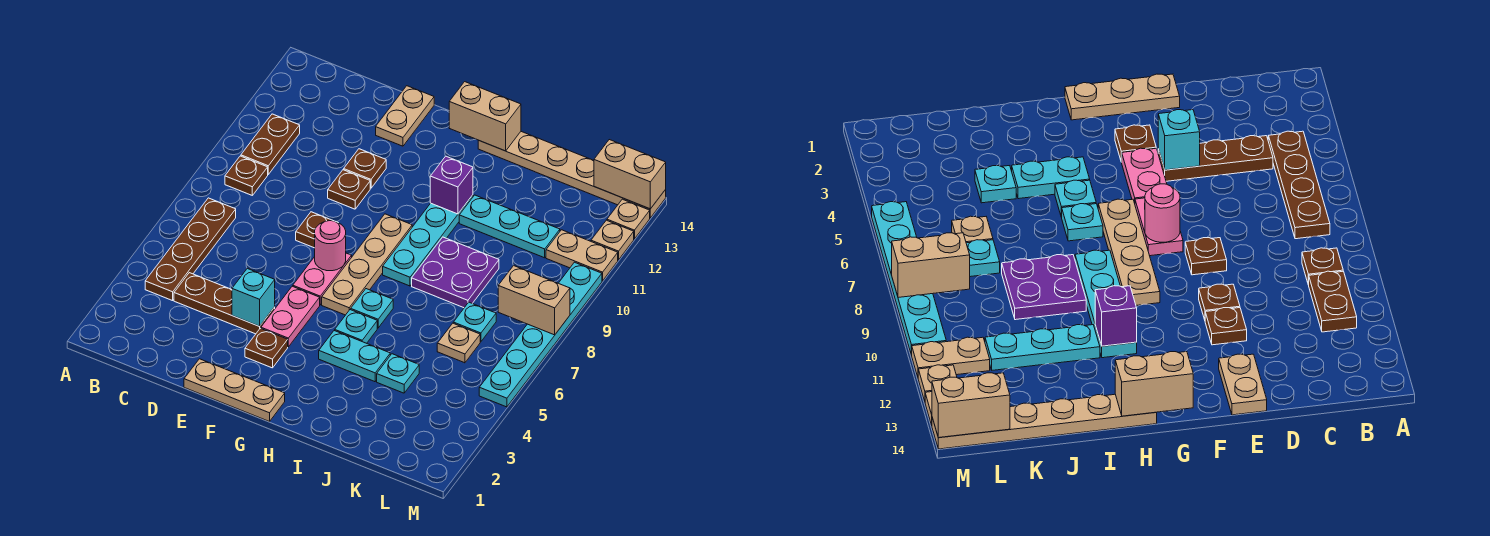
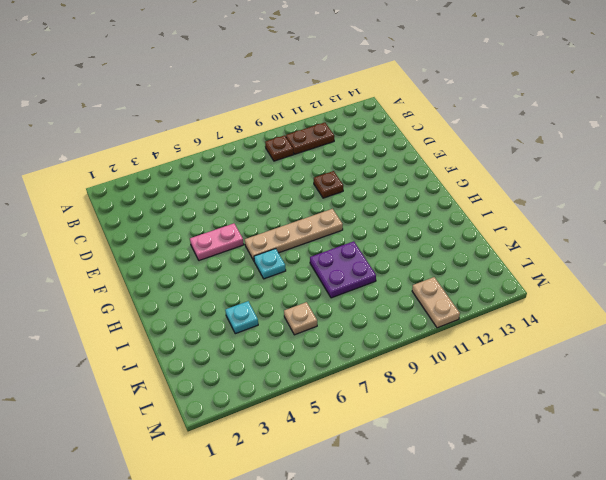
none -> brown 1x4 plate [145,198,236,301]
none -> brown 1x3 plate [174,273,275,334]
none -> tan 1x3 plate [184,359,285,422]
none -> brown 1x1 plate [296,212,333,248]

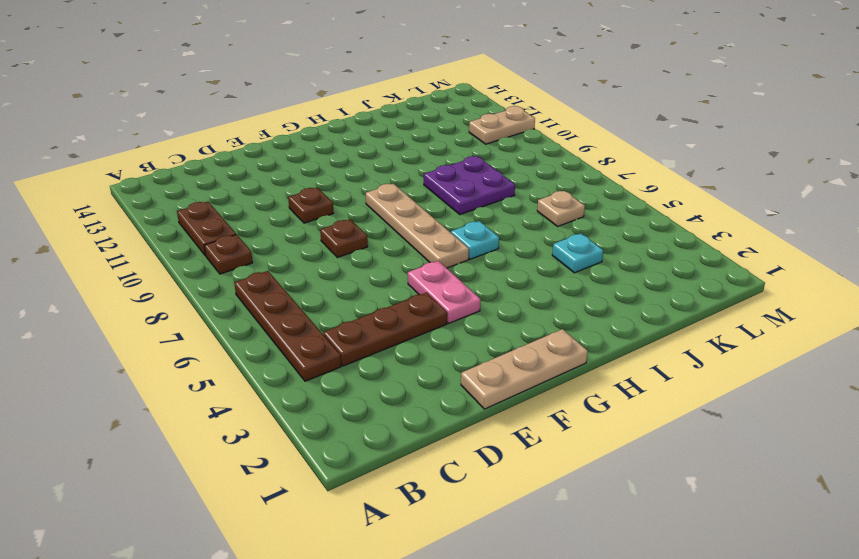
none -> brown 1x1 plate [344,149,386,188]
none -> tan 1x2 plate [376,86,434,146]
none -> brown 1x1 plate [245,328,288,368]
none -> pink 1x2 plate [293,253,352,305]

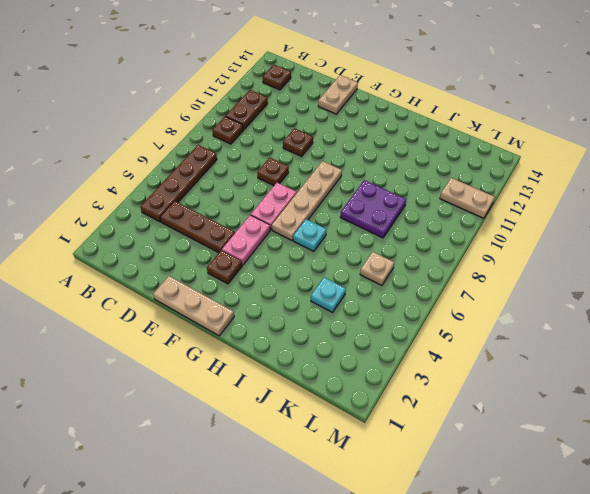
brown 1x1 plate [263,65,291,90] -> brown 1x1 plate moved to [344,149,386,188]
none -> cyan 1x2 plate [319,330,390,382]
none -> cyan 1x1 plate [335,309,377,343]
none -> cyan 1x4 plate [383,195,473,286]
none -> tan 1x6 plate [478,132,666,218]

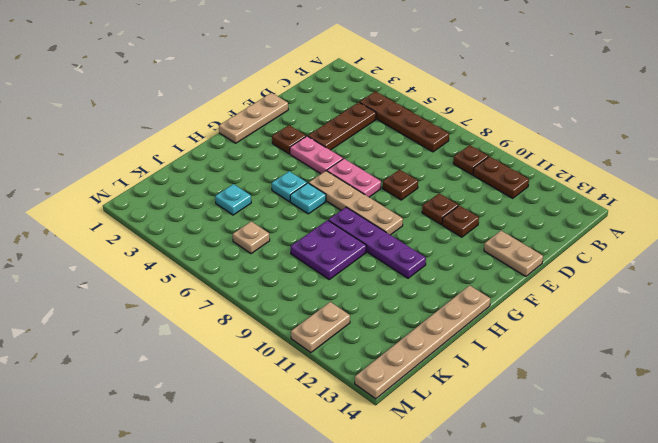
purple 1x4 plate [329,207,426,278] -> cyan 1x4 plate [383,195,473,286]
none -> cyan 1x2 plate [319,330,390,382]
none -> cyan 1x3 plate [459,195,560,258]
none -> cyan 1x1 plate [453,302,496,342]
none -> cyan 1x6 plate [479,262,602,407]

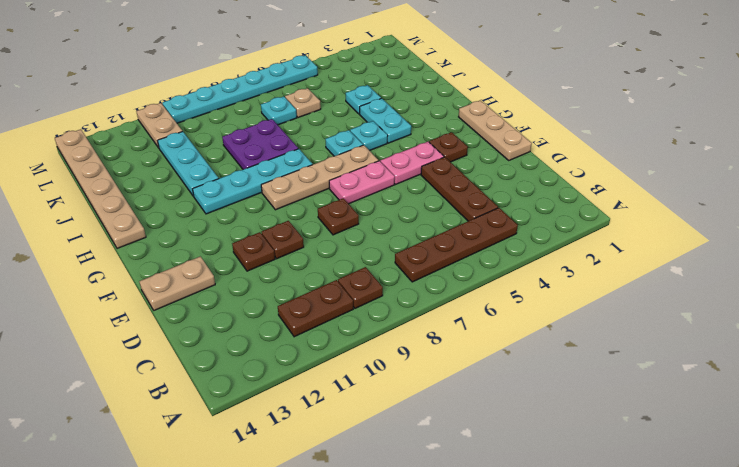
none -> tan 1x1 plate [591,220,634,260]
none -> tan 1x1 plate [607,199,650,239]
none -> cyan 1x1 brick [232,269,275,326]
none -> pink 1x1 round brick [315,221,346,271]

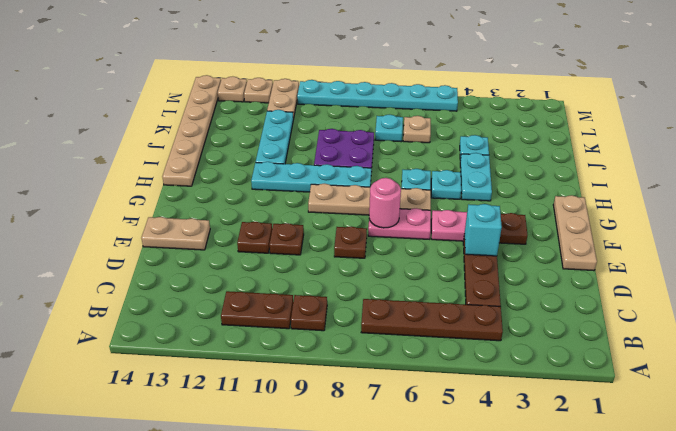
none -> tan 1x2 brick [449,82,521,151]
none -> purple 1x1 brick [430,156,473,214]
none -> tan 1x2 brick [498,265,570,335]
none -> tan 1x2 brick [594,140,666,209]

